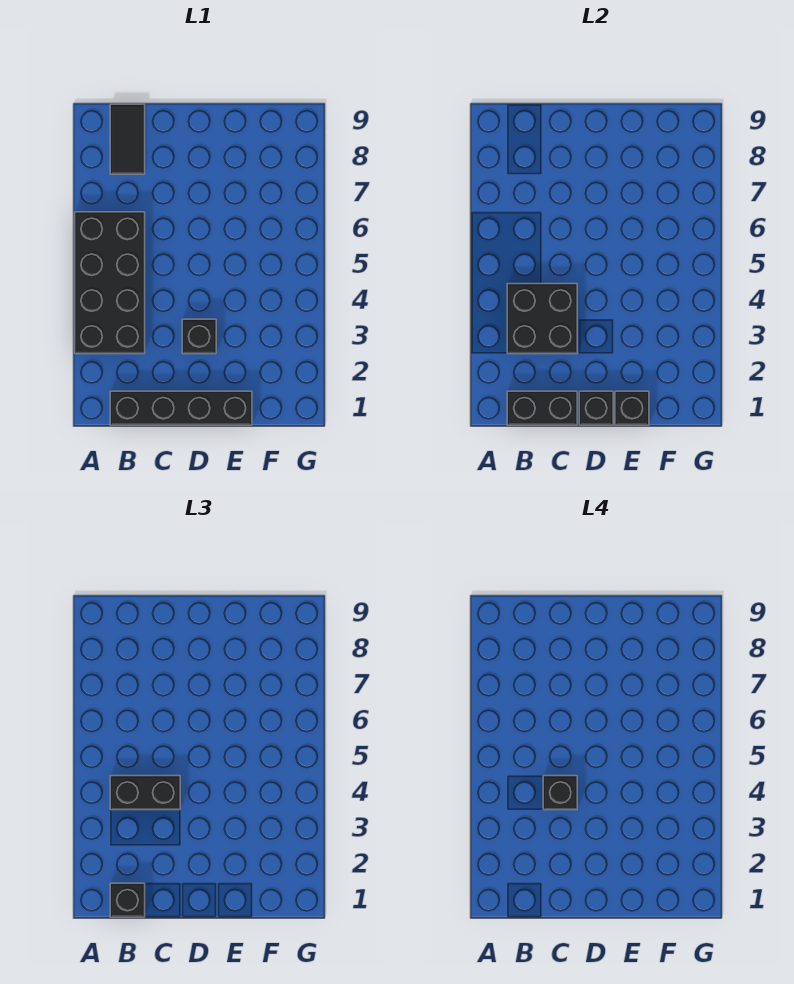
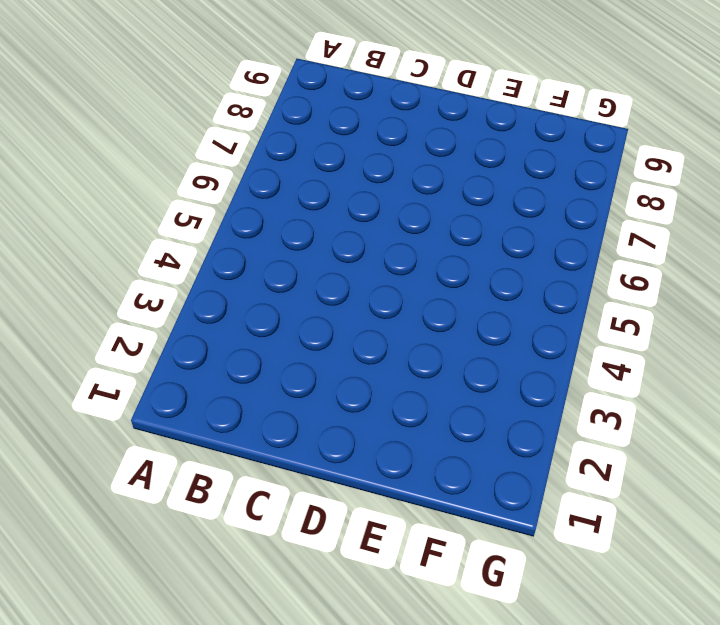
none -> black 2x4 brick [75,212,145,354]
none -> black 1x4 brick [110,391,252,425]

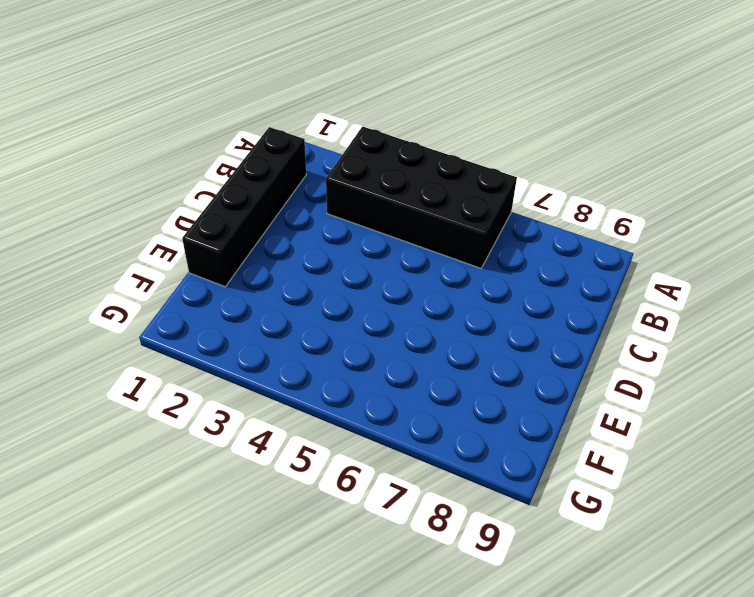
none -> black 1x2 tile [110,104,145,174]
none -> black 1x1 brick [182,319,216,354]

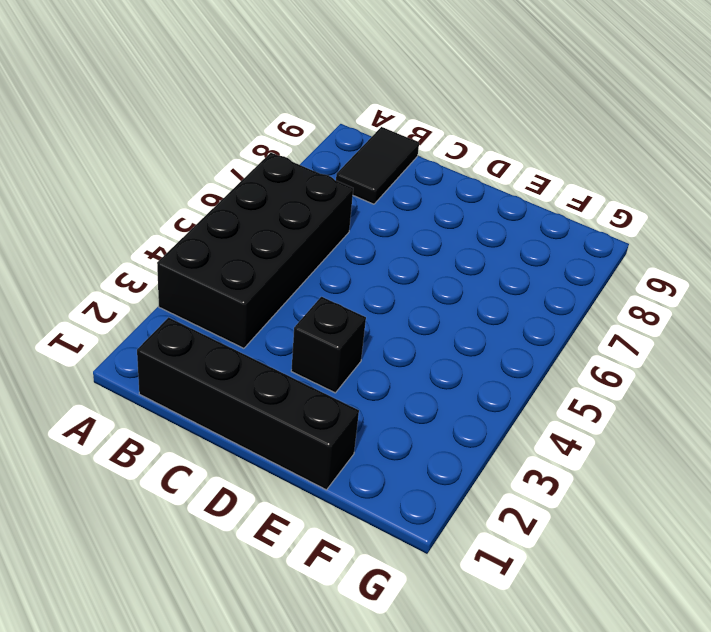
none -> black 1x2 brick [507,391,577,425]
none -> black 2x2 brick [507,284,577,354]

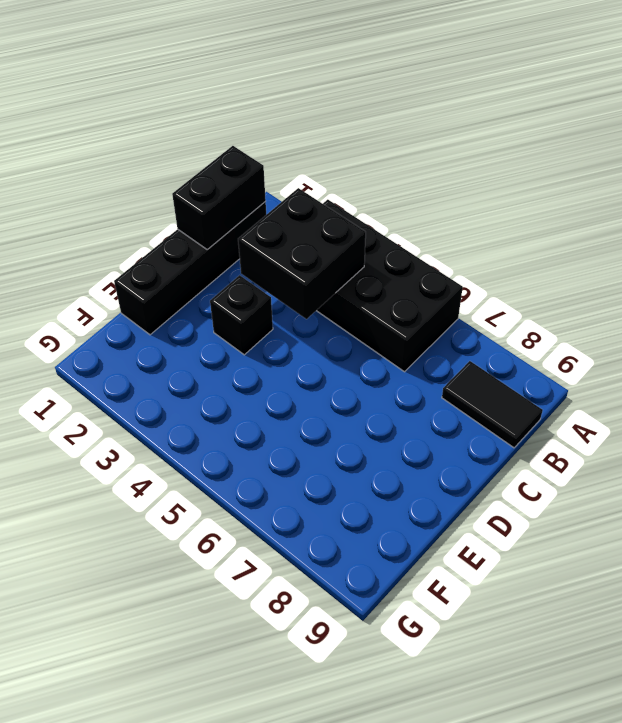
none -> black 1x1 brick [579,391,613,425]
none -> black 1x1 brick [615,391,649,425]

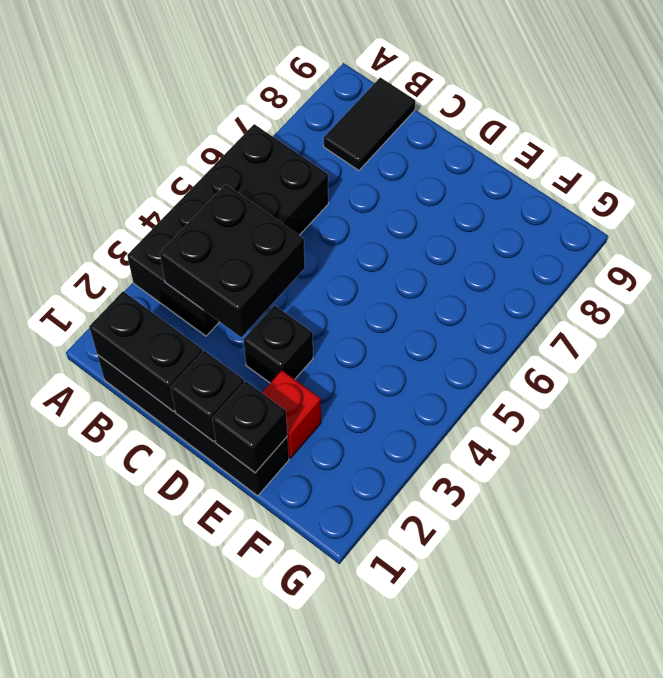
red 1x1 brick [262,371,321,458] -> none
none -> black 1x1 brick [110,883,145,917]
none -> black 1x2 brick [110,776,180,810]

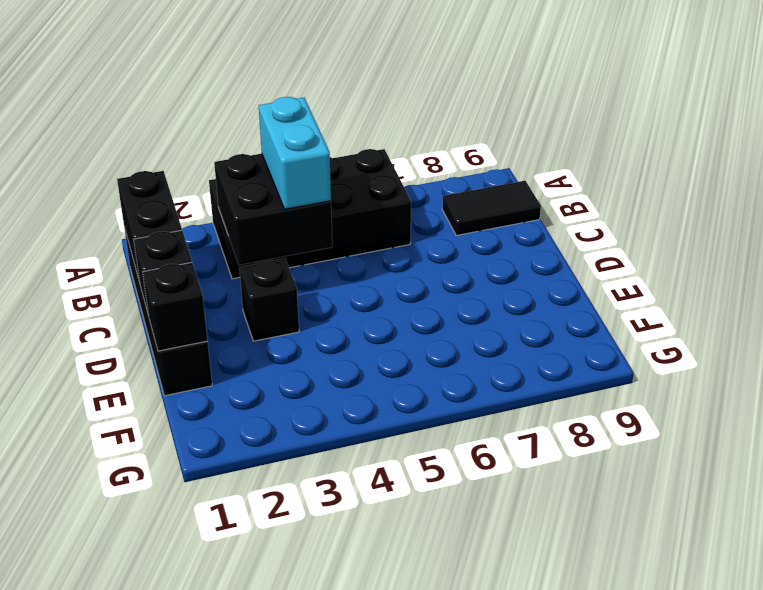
cyan 1x2 brick [259,97,331,209] -> black 1x2 brick [110,776,180,810]
none -> black 1x1 brick [110,883,145,917]
none -> black 1x1 brick [543,776,577,810]

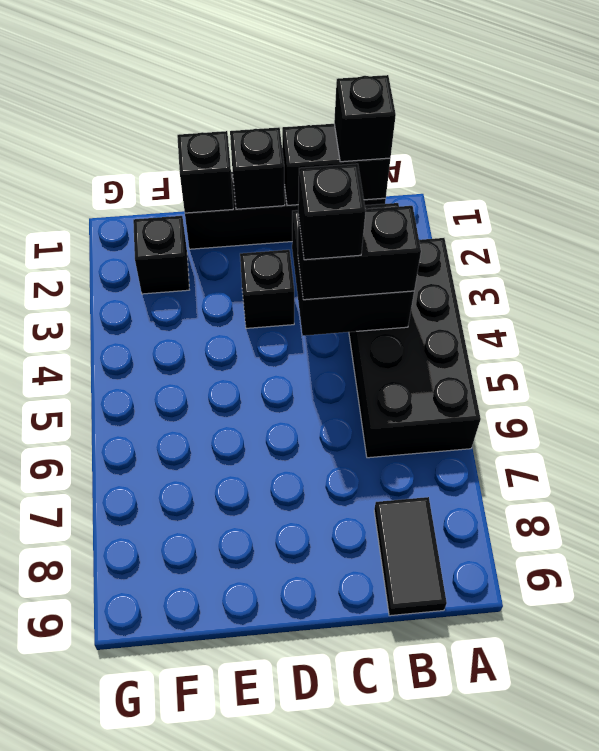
black 1x1 brick [133,216,189,294] -> none

